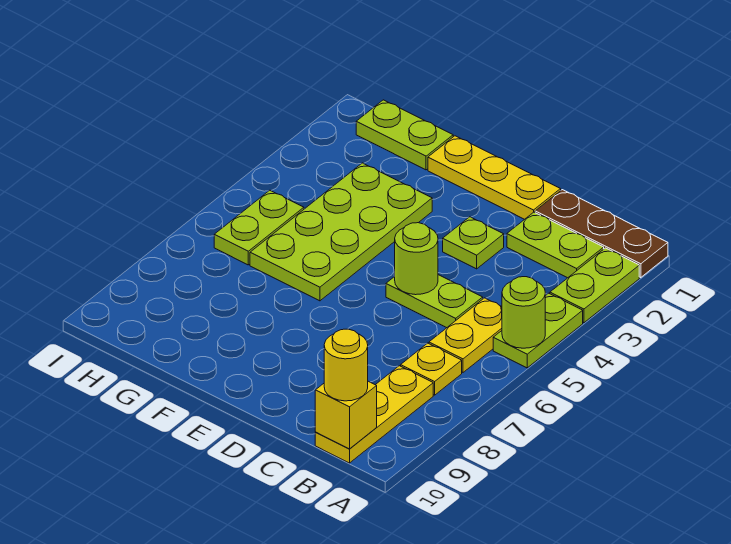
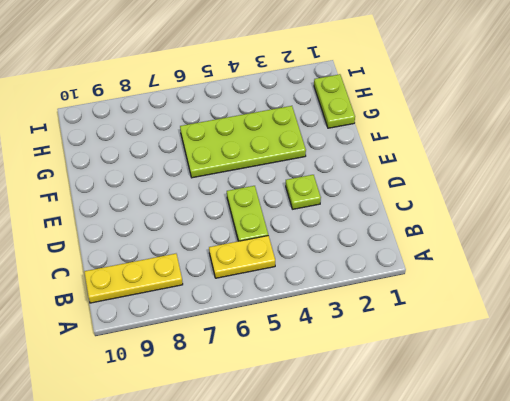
none -> brown 1x3 plate [535,190,668,278]
none -> lime 1x2 plate [550,248,639,323]
none -> lime 1x2 plate [493,293,583,368]

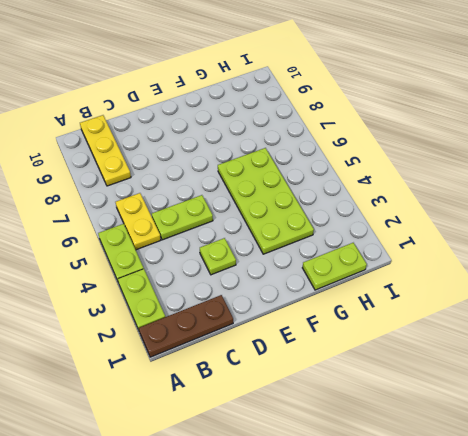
none -> lime 1x2 plate [507,212,604,278]
none -> yellow 1x1 plate [401,343,462,395]
none -> yellow 1x3 plate [428,136,561,219]

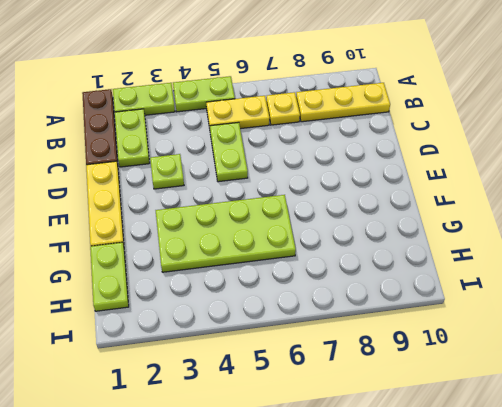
none -> lime 1x2 plate [214,190,304,265]
none -> lime 1x1 round brick [502,277,545,348]
none -> yellow 1x1 brick [315,381,377,449]

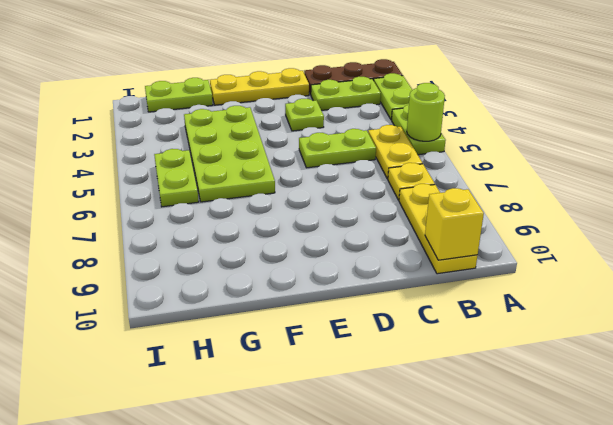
none -> lime 1x1 round brick [394,223,438,295]
none -> yellow 1x1 round brick [324,329,368,401]

